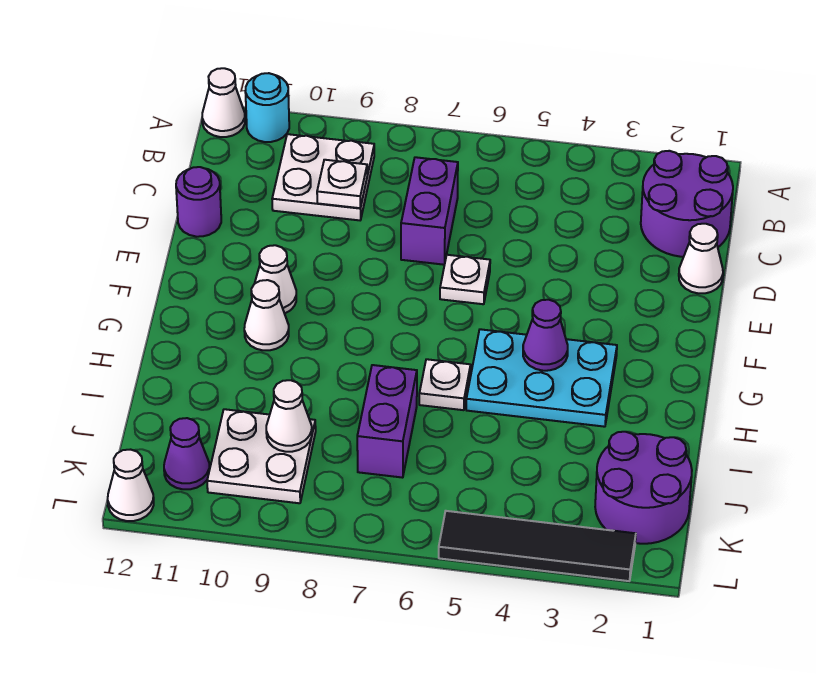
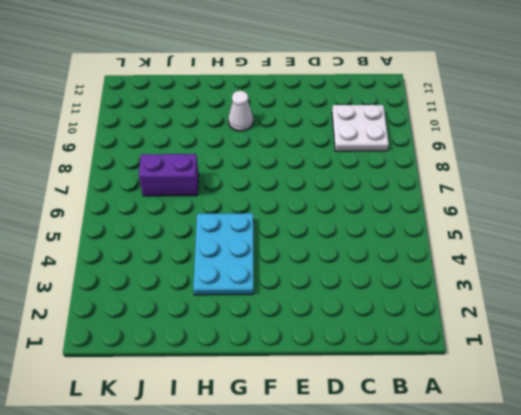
none -> cyan 1x1 round brick [245,73,289,142]
none -> white 1x1 cone [202,68,245,137]
none -> purple 2x2 round brick [641,151,733,257]

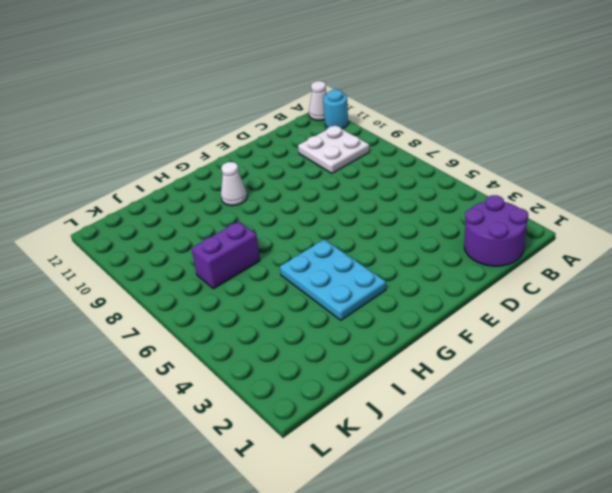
none -> purple 1x2 brick [401,157,458,265]
none -> white 1x1 cone [679,224,723,293]
none -> purple 1x1 round brick [176,167,221,237]

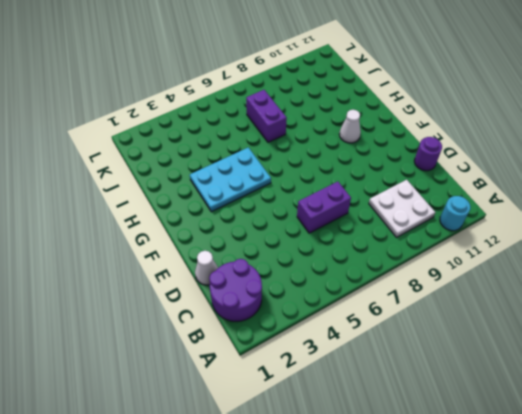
purple 1x2 brick [297,182,351,233] -> purple 1x2 brick turned to [401,157,458,265]
none -> white 1x1 cone [202,68,245,137]
none -> white 1x1 plate [440,255,490,304]
none -> white 1x1 cone [255,245,296,314]

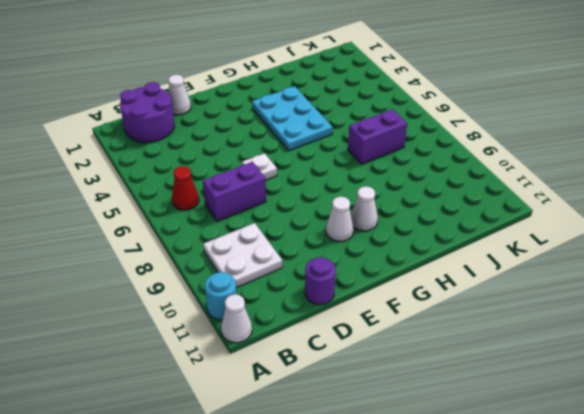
red 1x1 cone [172,166,199,210] -> none
none -> white 1x1 plate [419,359,471,410]
none -> purple 2x2 round brick [595,432,692,544]
none -> white 2x2 plate [207,409,316,503]

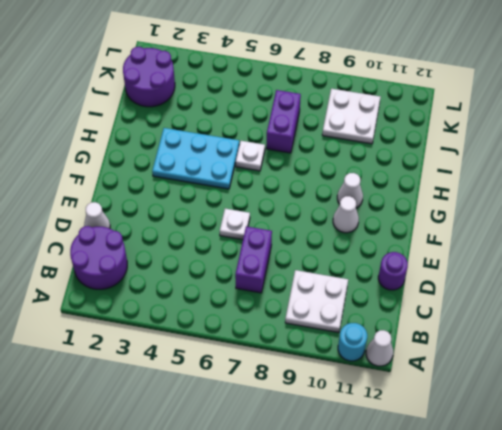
none -> purple 1x1 cone [164,418,210,489]
none -> black 1x4 tile [439,511,636,581]
none -> white 1x1 cone [108,450,154,521]

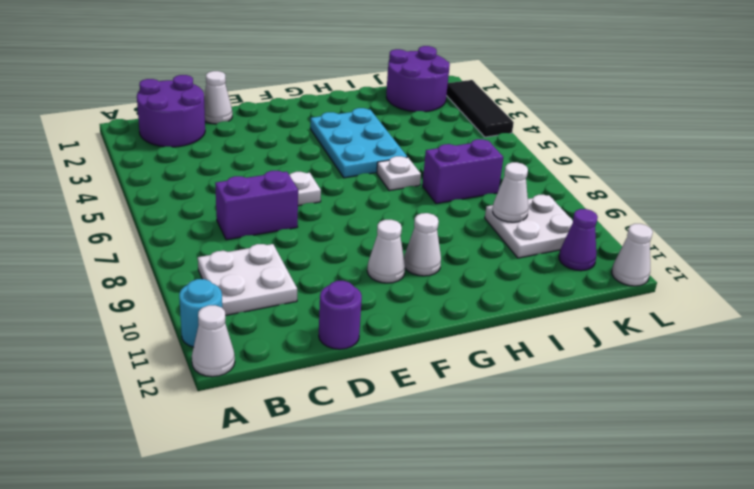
black 1x3 tile [446,80,514,137] -> black 1x4 tile [439,511,636,581]
none -> white 1x1 plate [317,160,367,208]
none -> purple 1x1 cone [523,300,568,371]

